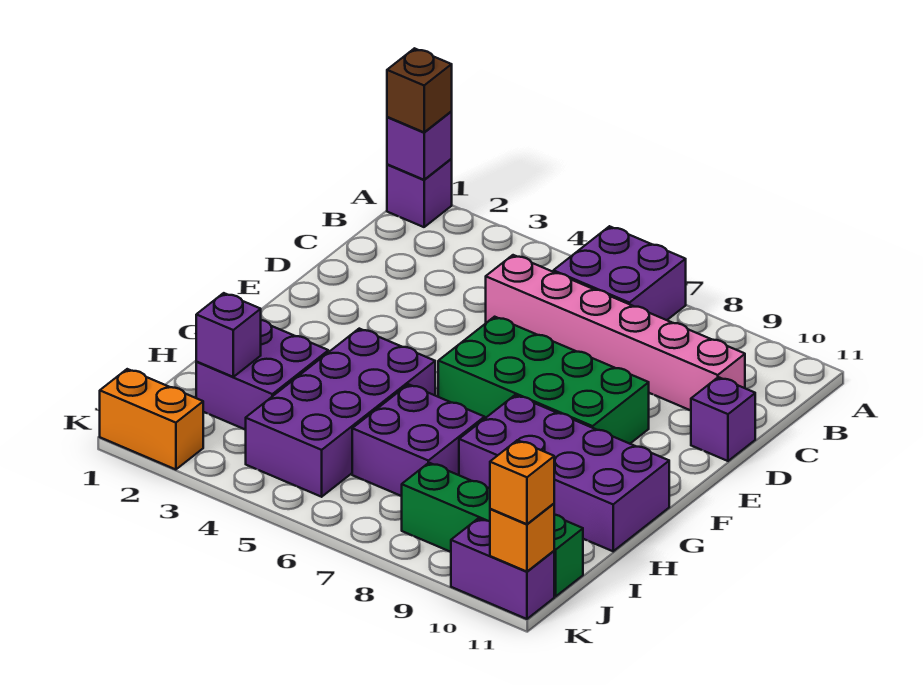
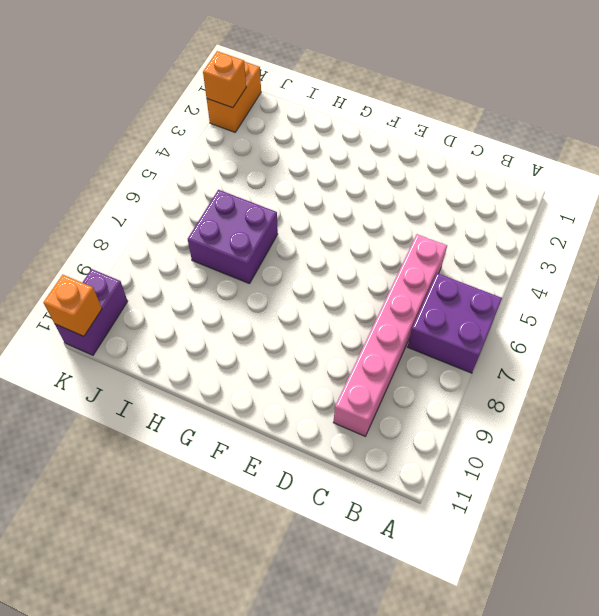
orange 1x1 brick [203,51,246,108] -> orange 1x1 brick moved to [490,440,554,524]
none -> purple 1x1 brick [387,159,452,227]
none -> purple 1x1 brick [691,377,755,461]
none -> green 2x4 brick [438,317,649,444]

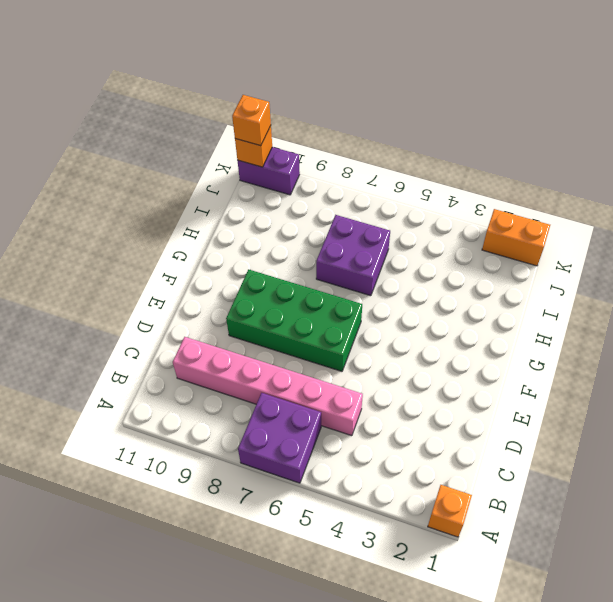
orange 1x1 brick [428,485,472,537] -> purple 1x1 brick [387,159,452,227]
none -> purple 1x1 brick [691,377,755,461]
none -> purple 2x4 brick [246,329,435,497]
none -> purple 2x4 brick [459,395,669,551]

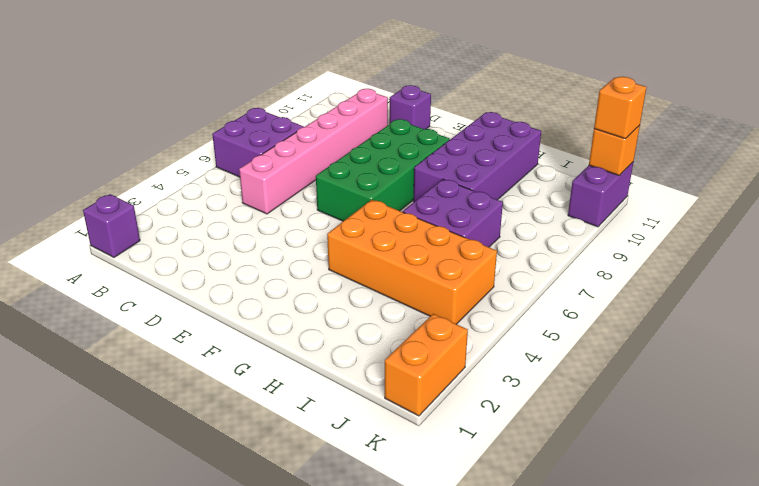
orange 2x4 brick [327,200,497,324] -> purple 2x4 brick [246,329,435,497]
none -> purple 2x2 brick [196,320,328,430]
none -> green 1x4 brick [402,463,583,596]
none -> purple 1x1 brick [387,112,452,180]

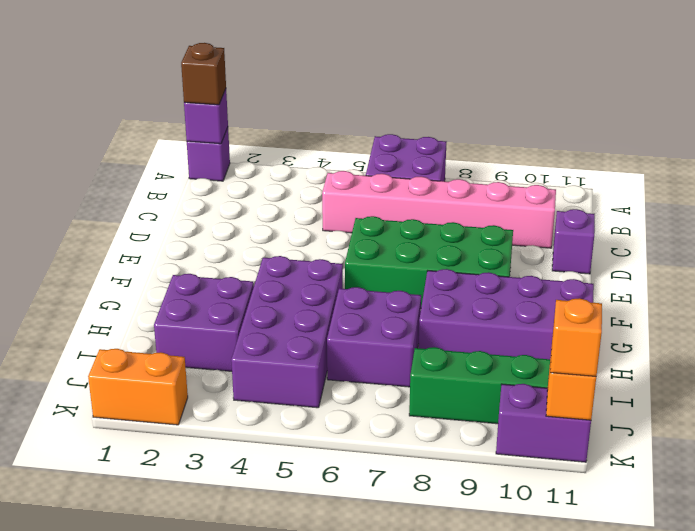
none -> purple 1x1 brick [196,293,261,377]

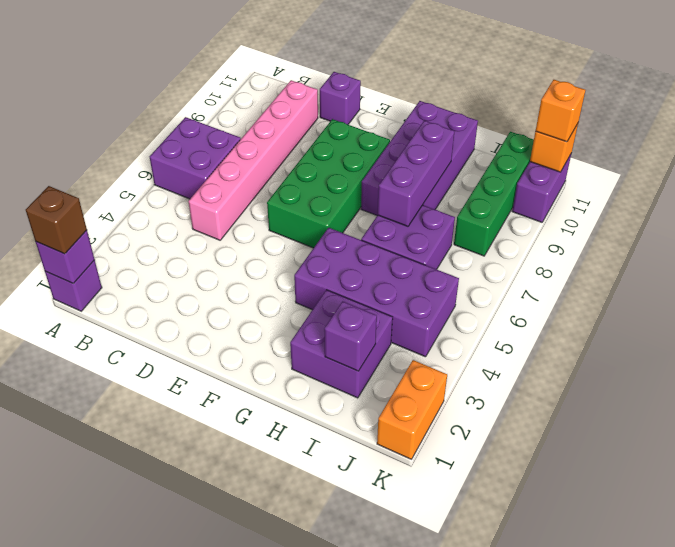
purple 1x3 brick [378,121,455,226] -> none

